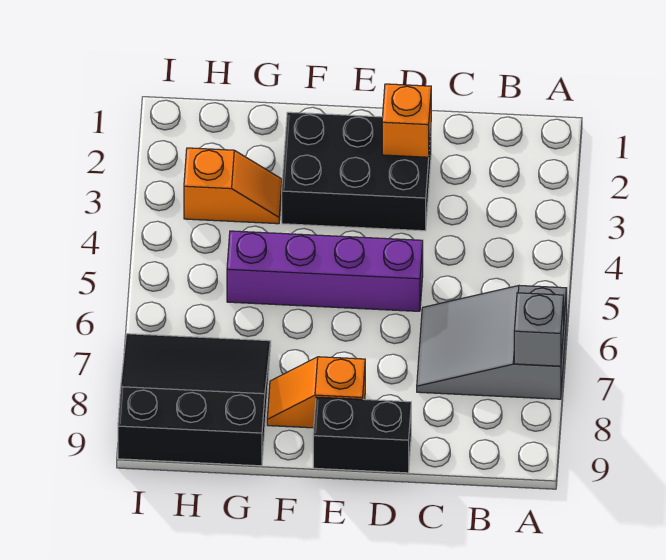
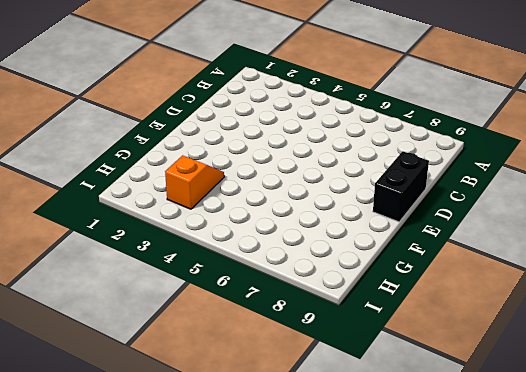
none -> grey 2x3 slope [417,286,567,399]
none -> black 2x3 brick [282,112,431,231]

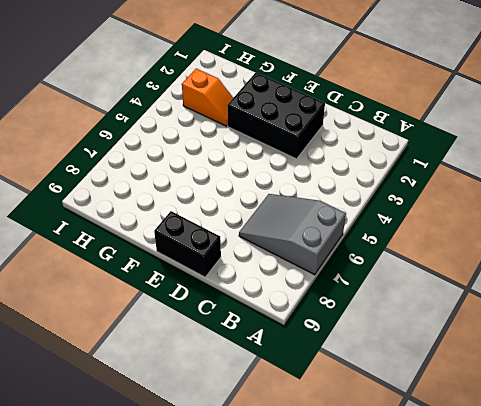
none -> purple 1x4 brick [227,231,423,311]
none -> orange 1x2 slope [267,357,365,428]

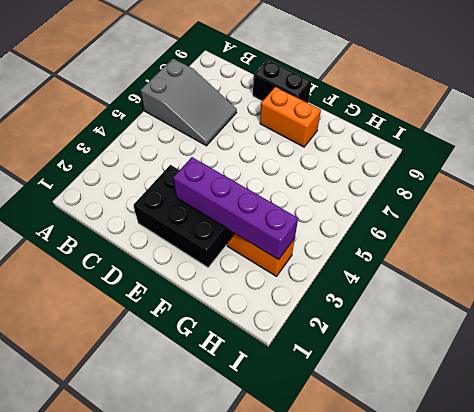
purple 1x4 brick [173,157,298,260] -> purple 1x4 brick moved to [227,231,423,311]
orange 1x2 brick [260,87,321,147] -> orange 1x2 slope [267,357,365,428]
none -> black 3x3 slope [118,334,271,466]
none -> grey 1x1 brick [514,293,564,366]

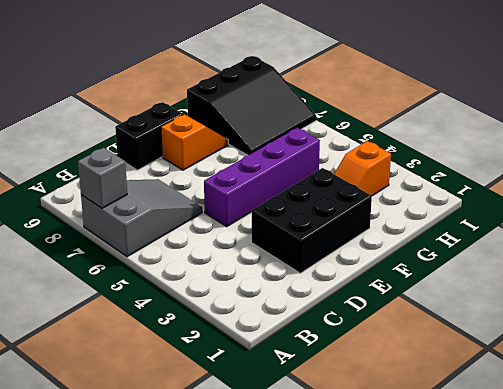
none -> orange 1x1 brick [382,84,431,157]

